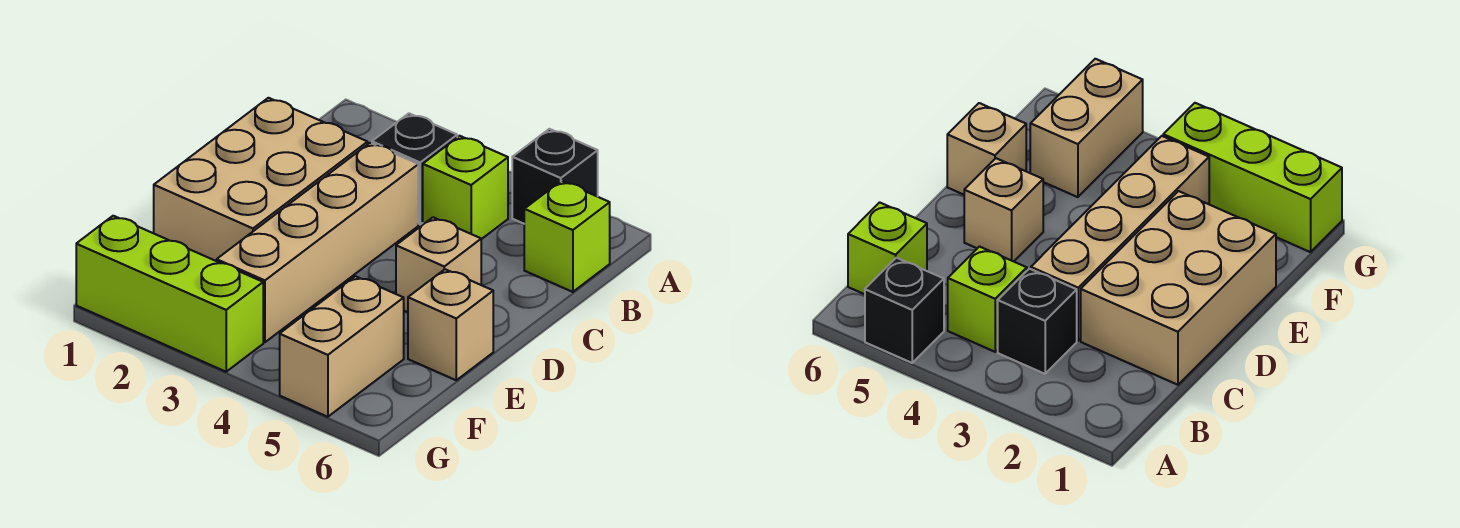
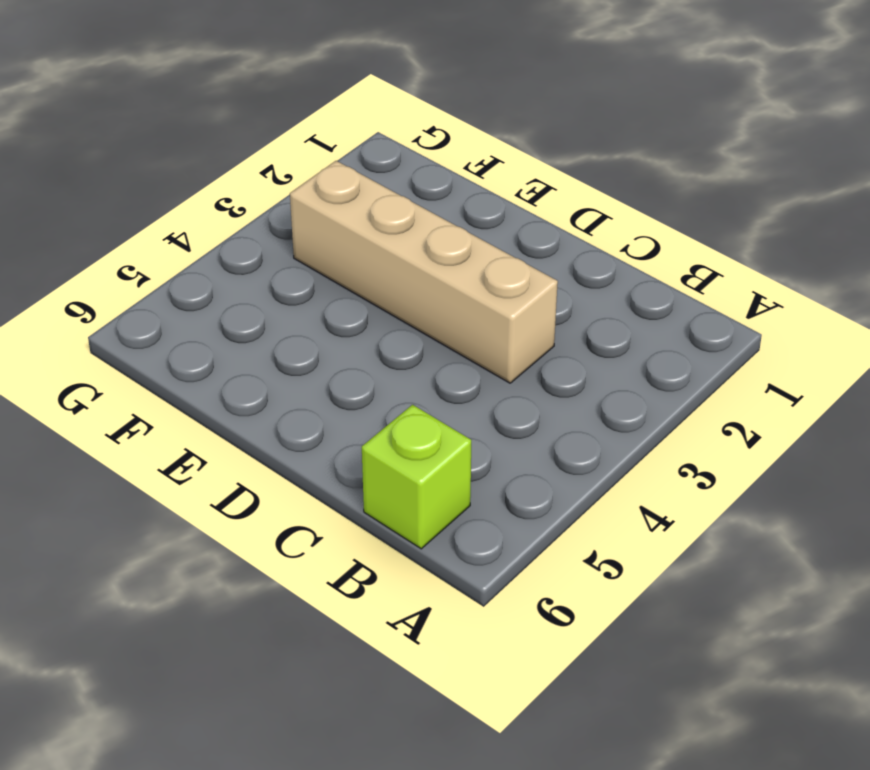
none -> black 1x1 brick [512,129,598,224]
none -> black 1x1 brick [372,113,457,224]

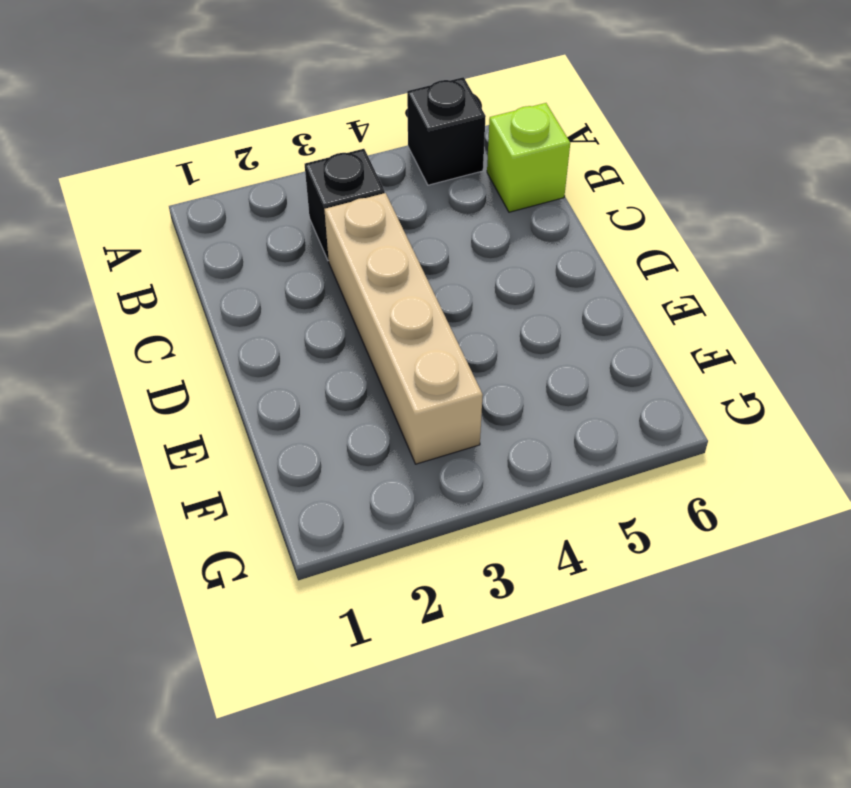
none -> lime 1x1 brick [423,136,508,239]
none -> tan 2x3 brick [154,98,368,261]

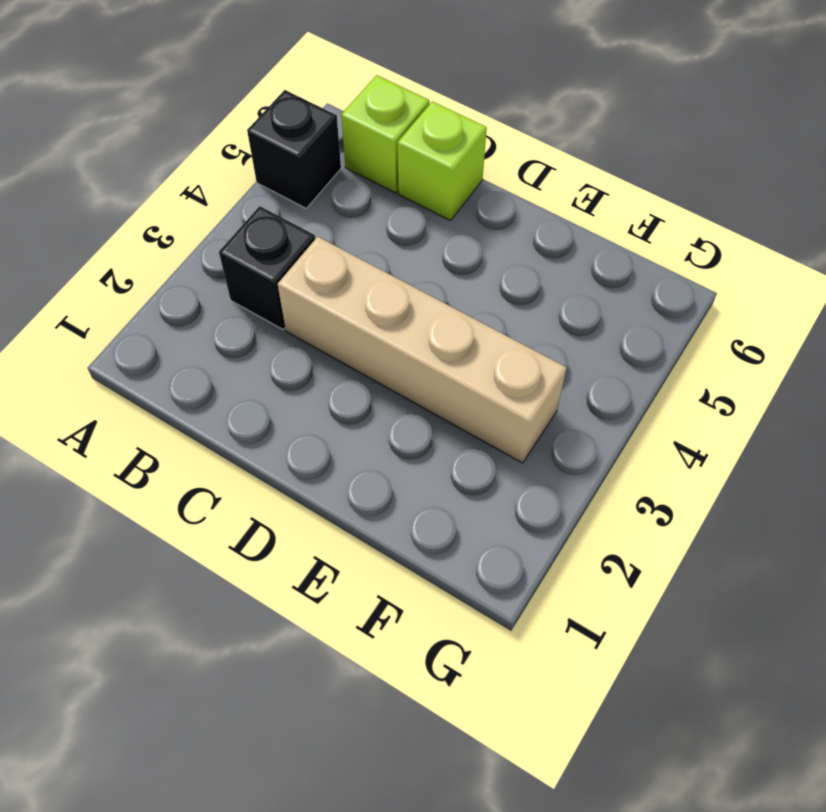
lime 1x1 brick [398,101,487,221] -> lime 1x1 brick moved to [423,136,508,239]
none -> tan 2x3 brick [154,98,368,261]
none -> tan 1x1 brick [396,217,481,312]

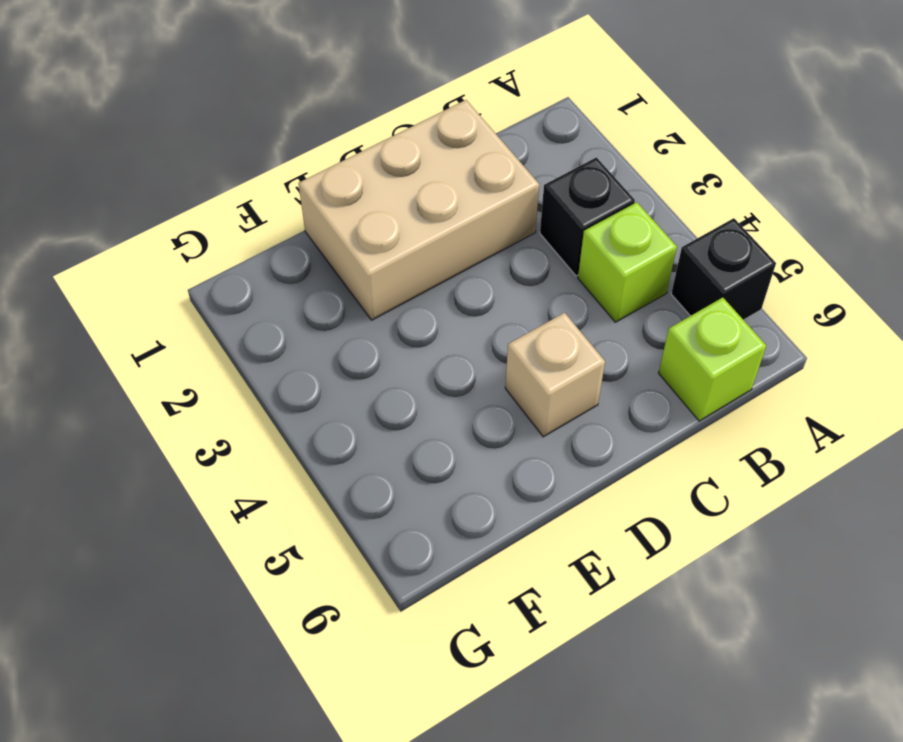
none -> tan 1x4 brick [217,143,418,342]
none -> tan 1x1 brick [408,269,493,380]

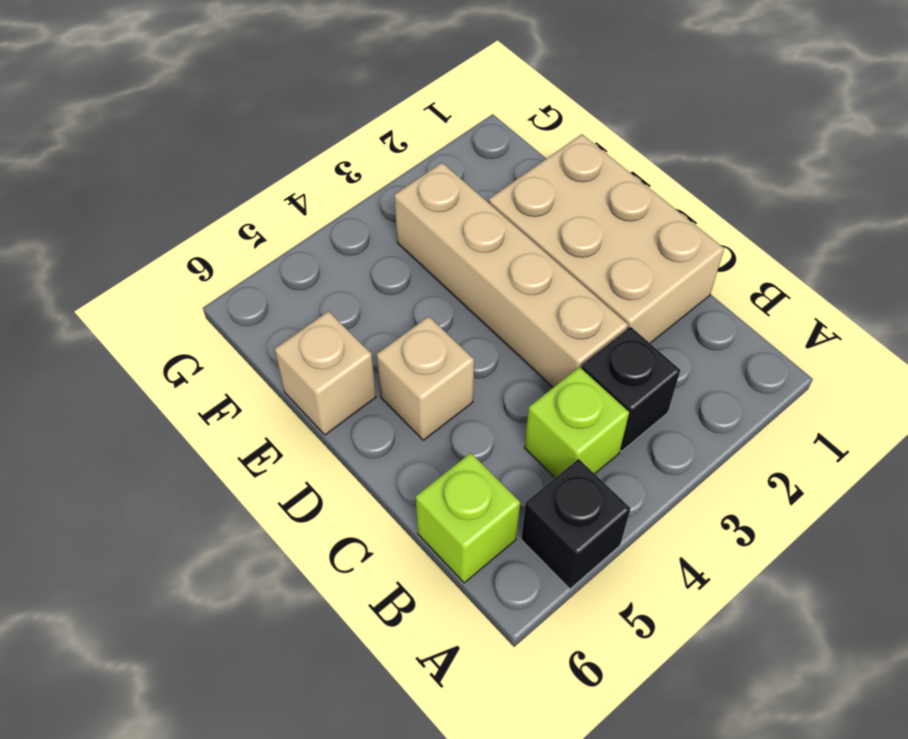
none -> tan 1x2 brick [280,276,404,417]
none -> lime 1x3 brick [76,216,263,372]

